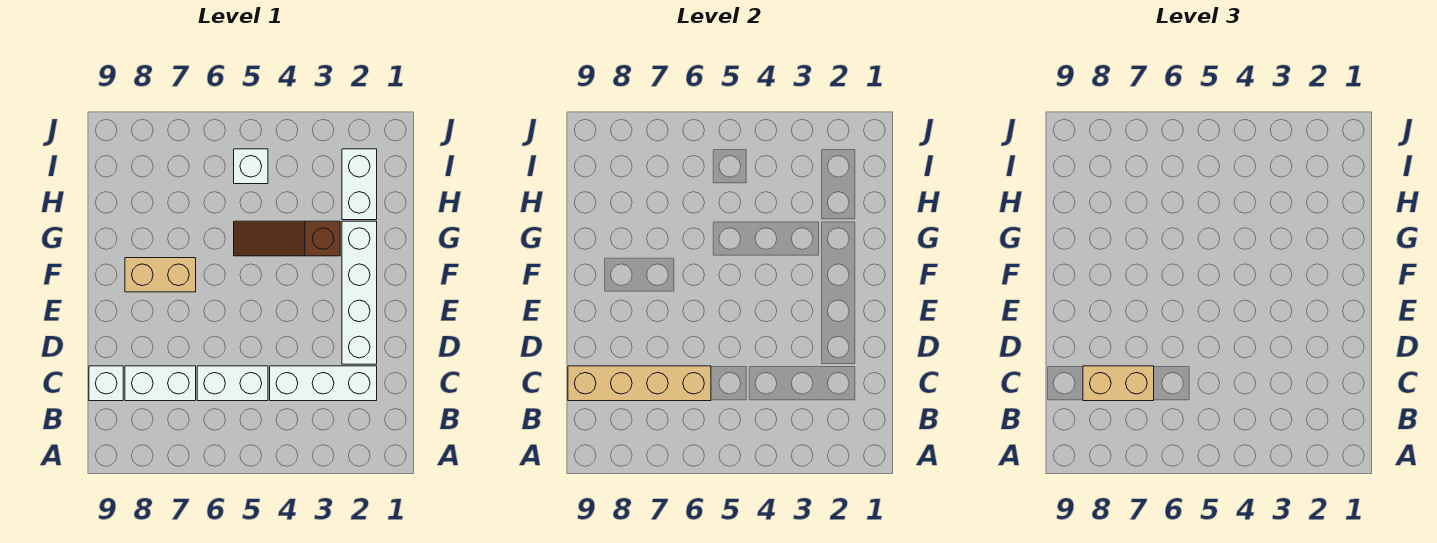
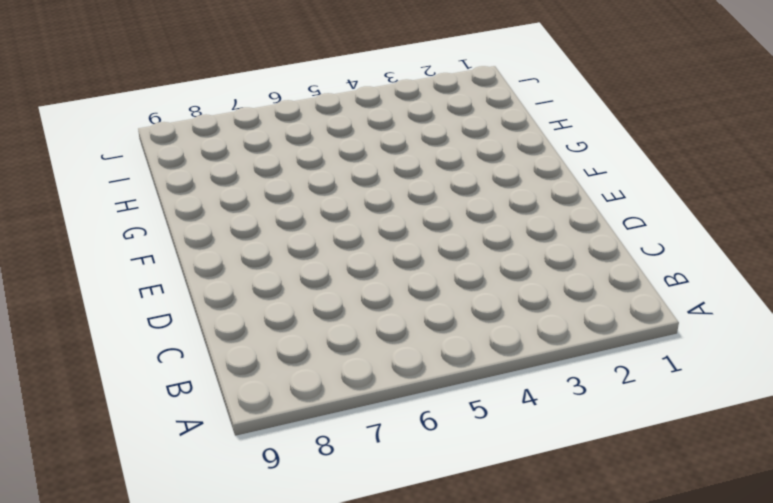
none -> white 1x3 brick [270,366,377,401]
none -> white 1x2 brick [197,366,268,401]

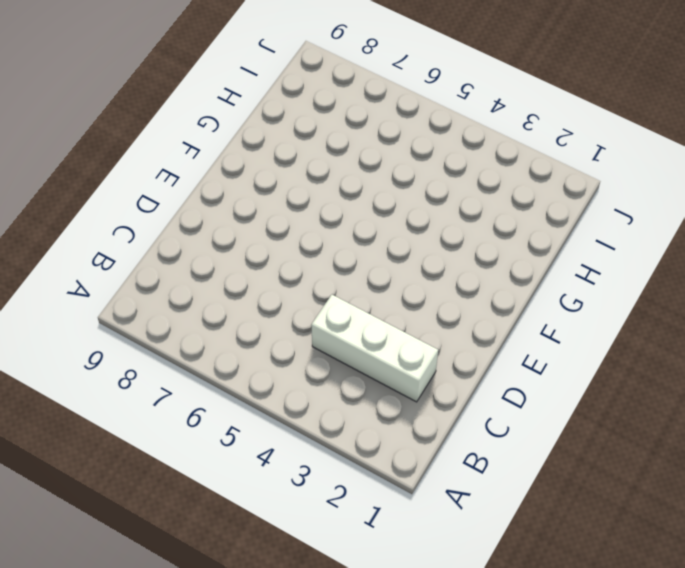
none -> white 1x2 brick [197,366,268,401]
none -> white 1x2 brick [125,366,196,401]

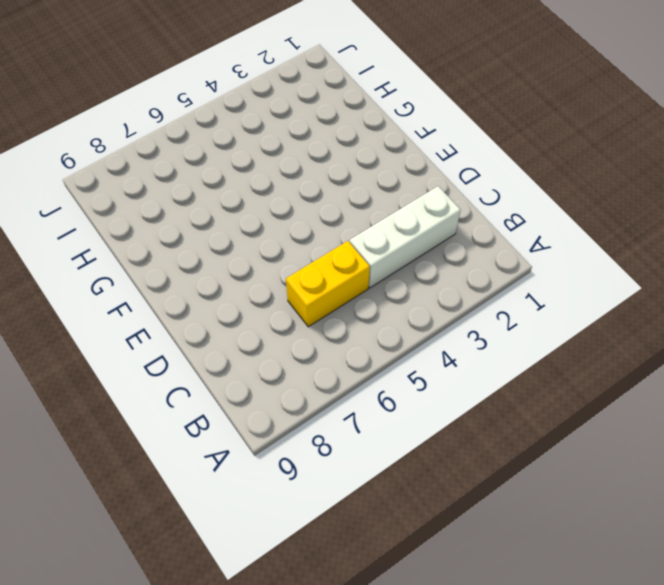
yellow 1x2 brick [286,241,370,327] -> white 1x2 brick [197,366,268,401]
none -> white 1x2 brick [125,366,196,401]
none -> white 1x1 brick [89,366,123,401]

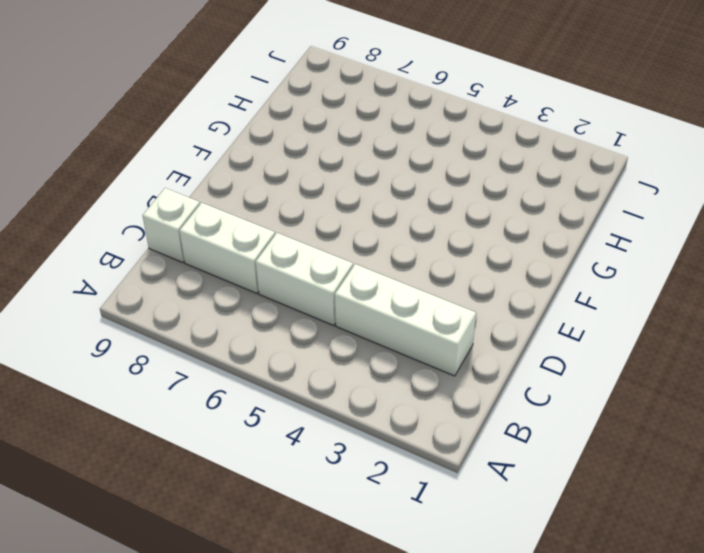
none -> white 1x4 brick [342,221,377,364]
none -> tan 1x2 brick [125,258,196,292]

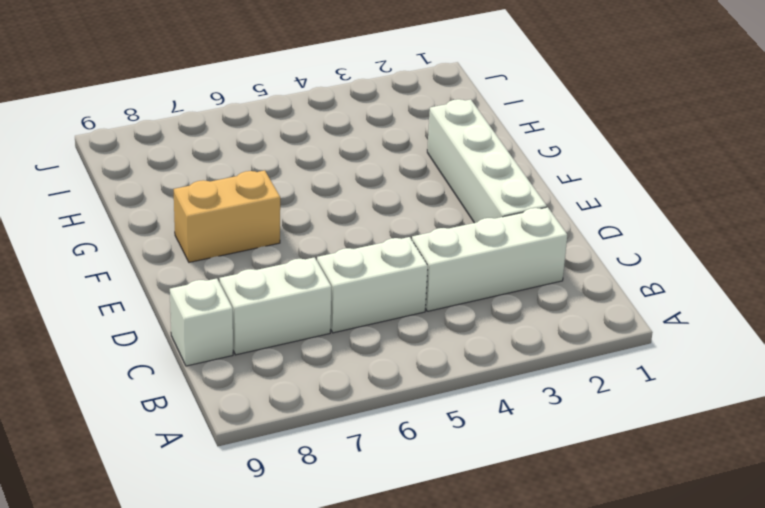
none -> brown 1x3 slope [234,221,340,256]
none -> white 1x2 brick [342,149,377,220]

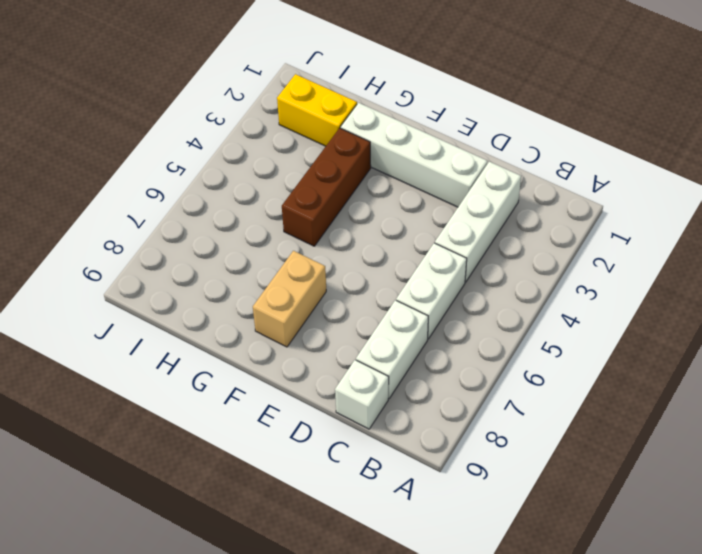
brown 1x3 brick [282,128,371,246] -> brown 1x3 slope [234,221,340,256]
yellow 1x2 brick [277,74,357,146] -> white 1x2 brick [342,149,377,220]
none -> white 1x1 brick [234,149,268,184]
none -> tan 1x4 brick [568,366,711,401]

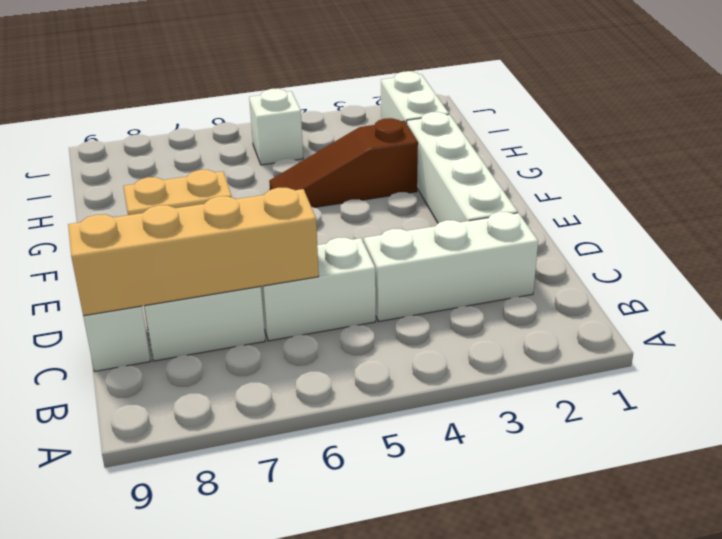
none -> tan 1x2 brick [1083,366,1154,401]

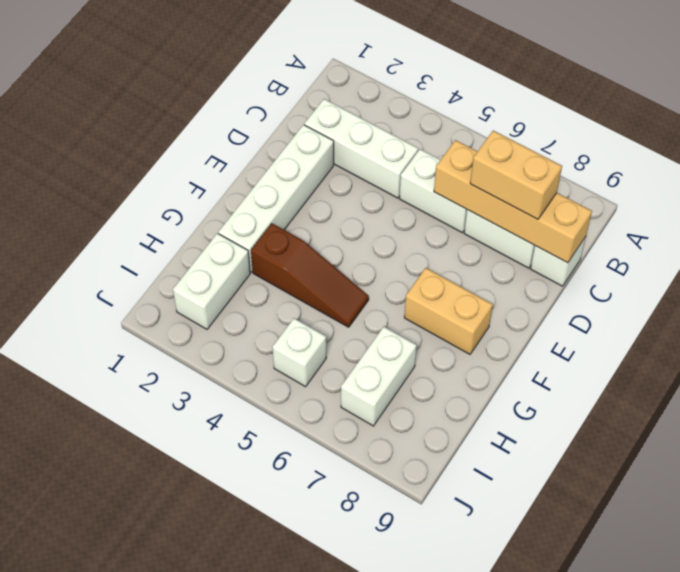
white 1x2 brick [341,327,417,426] -> none

